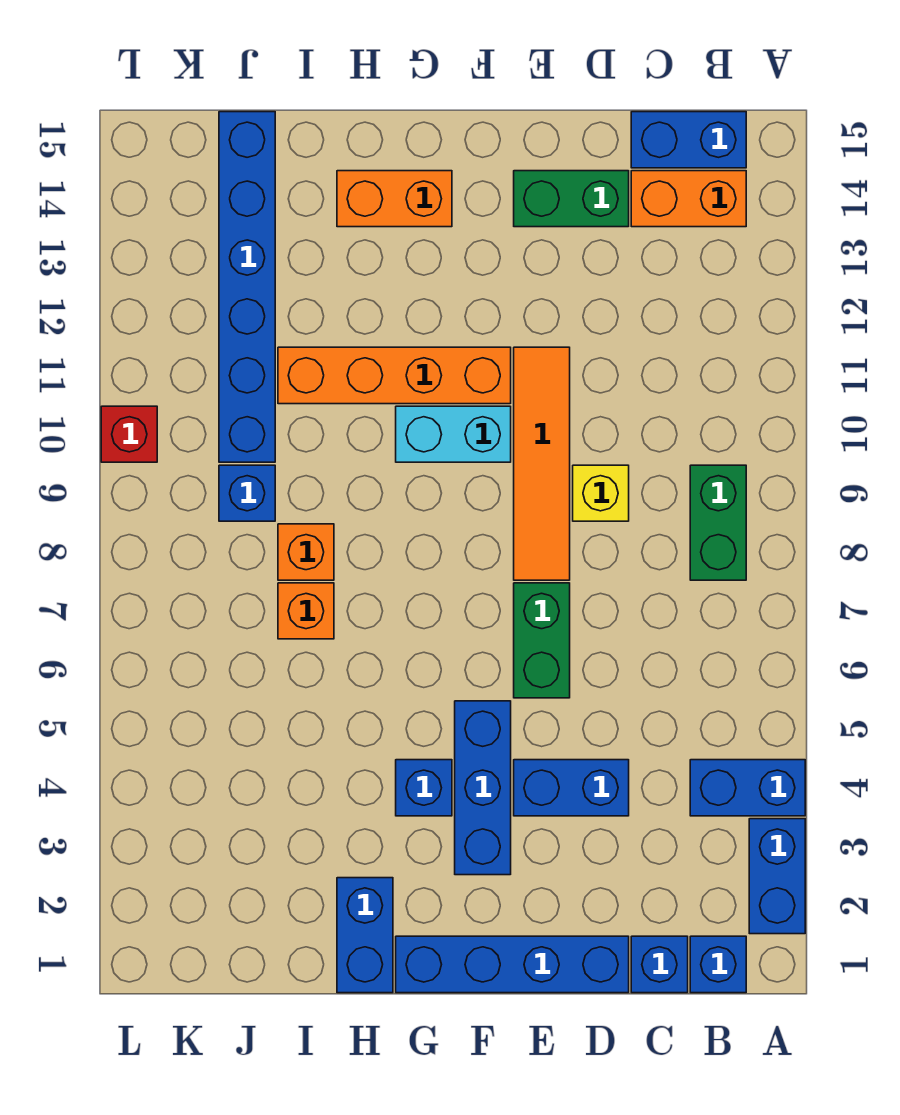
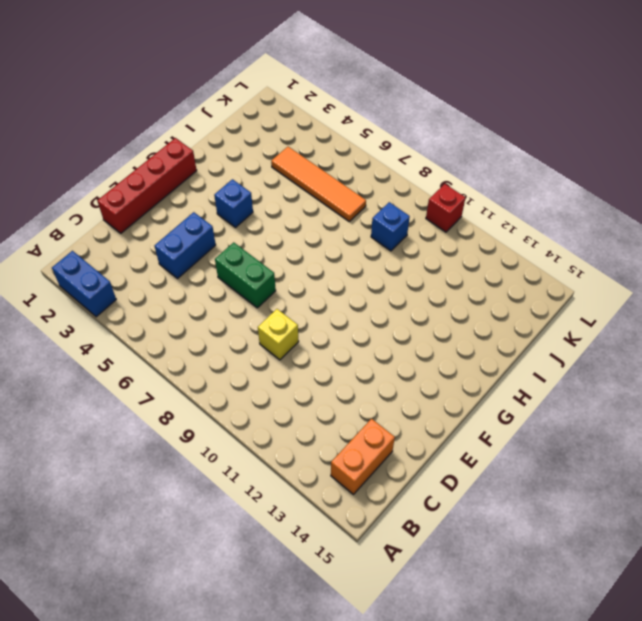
red 1x4 brick [97,138,197,233] -> blue 1x4 brick [396,936,629,993]
orange 1x4 tile [271,147,366,221] -> orange 1x4 tile moved to [514,347,570,580]
none -> blue 1x2 brick [690,760,805,816]
none -> blue 1x1 brick [690,936,746,993]
none -> green 1x2 brick [690,465,746,580]

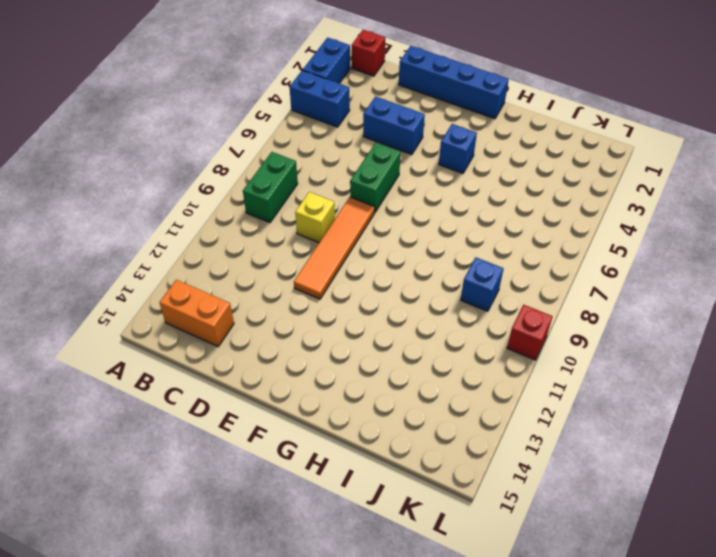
red 1x1 brick [352,30,385,76] -> blue 1x1 brick [690,936,746,993]
none -> blue 1x2 brick [631,112,746,168]
none -> blue 1x1 brick [631,936,688,993]
none -> green 1x2 brick [514,171,629,227]

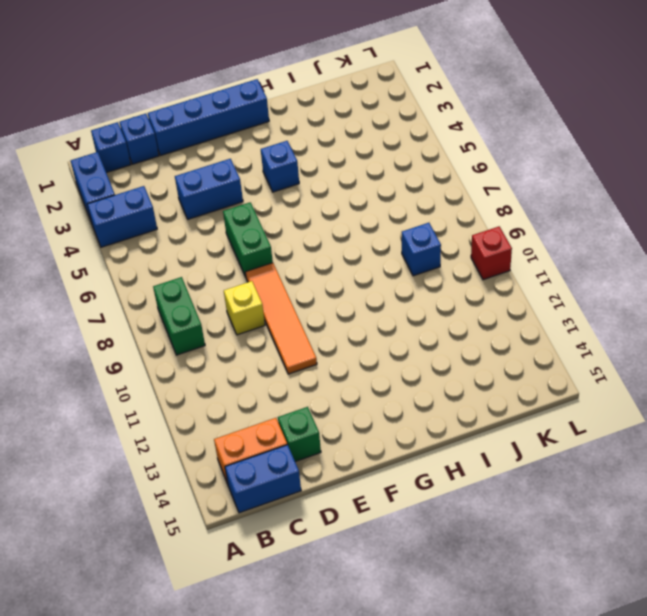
green 1x1 brick [278,407,321,462] -> green 1x2 brick [514,171,629,227]
none -> blue 1x3 brick [455,701,511,875]
none -> cyan 1x2 brick [396,406,511,462]
none -> orange 1x4 brick [278,347,511,404]

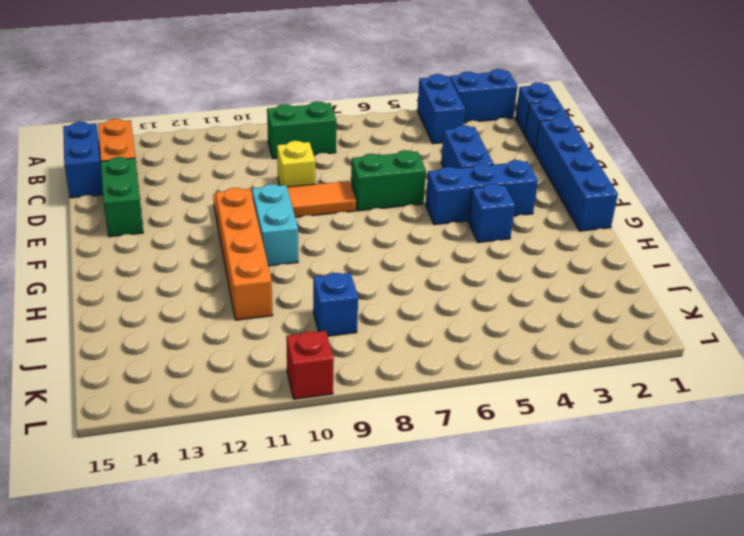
none -> orange 1x2 brick [337,171,452,227]
none -> blue 1x2 brick [337,878,393,993]
none -> orange 1x1 brick [278,583,334,639]

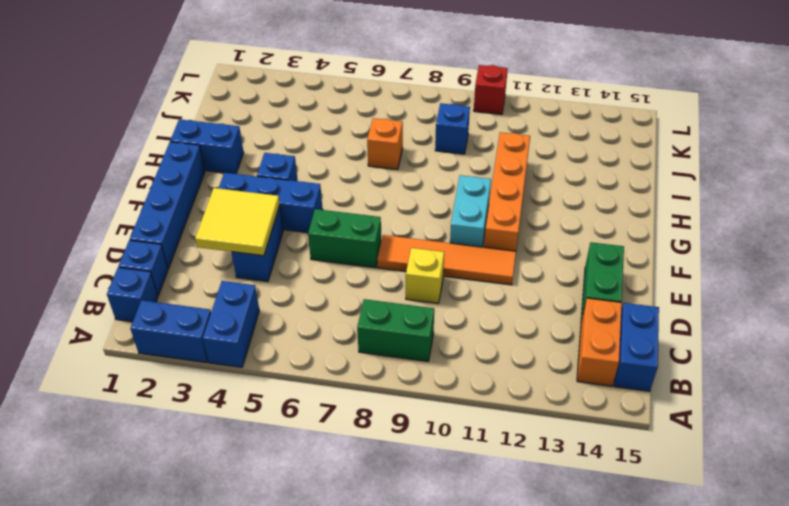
yellow 2x2 tile [195,188,280,256] -> none
none -> orange 1x2 brick [337,171,452,227]
none -> orange 1x1 brick [278,524,334,580]
none -> blue 1x6 brick [219,112,275,462]

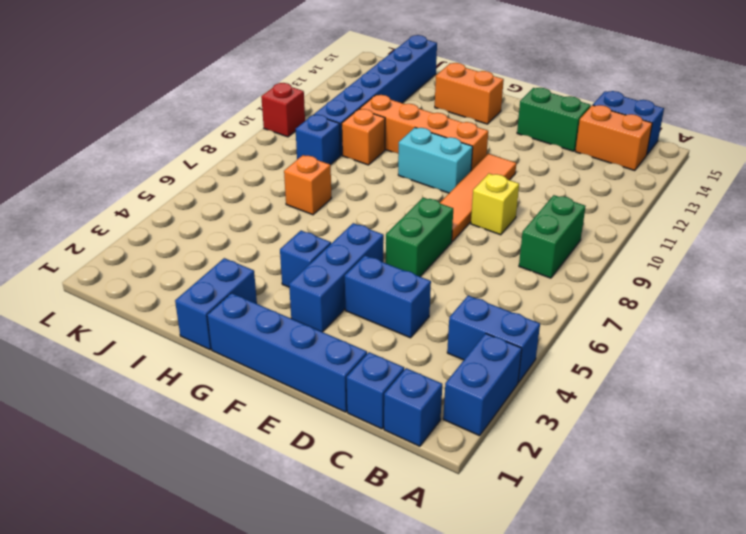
orange 1x1 brick [342,109,385,165] -> orange 1x1 brick moved to [278,524,334,580]

